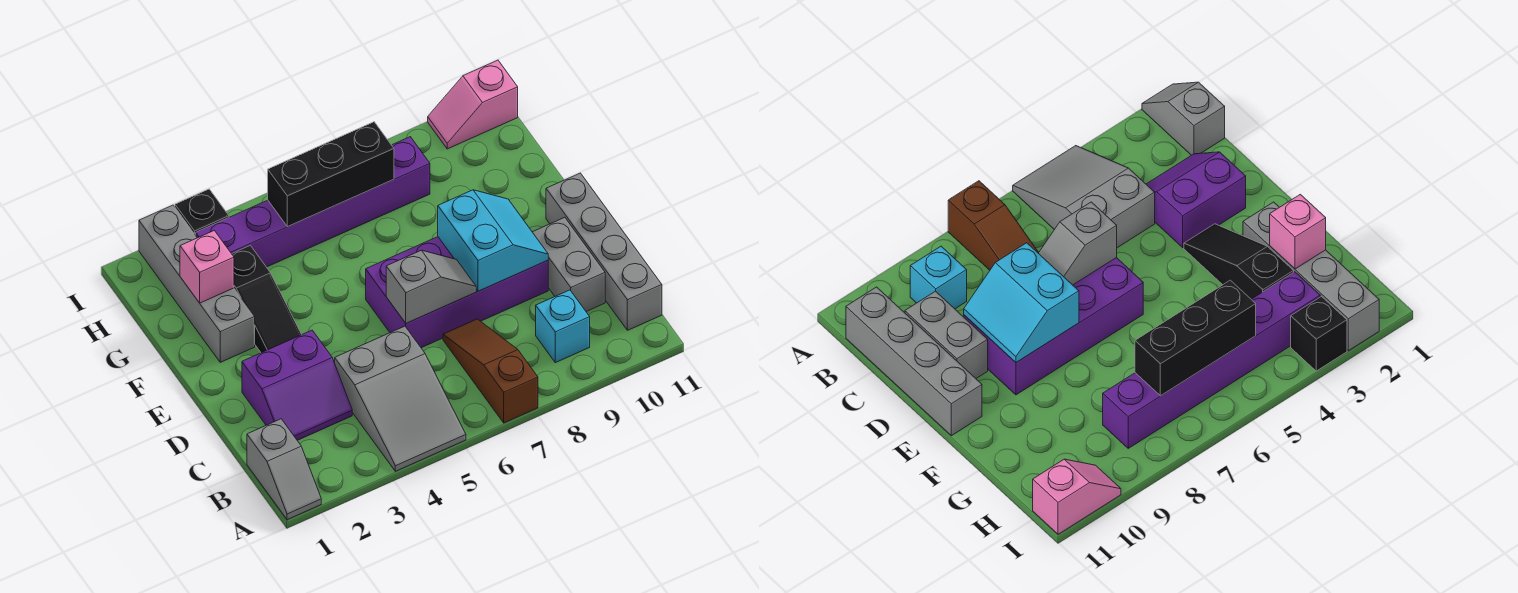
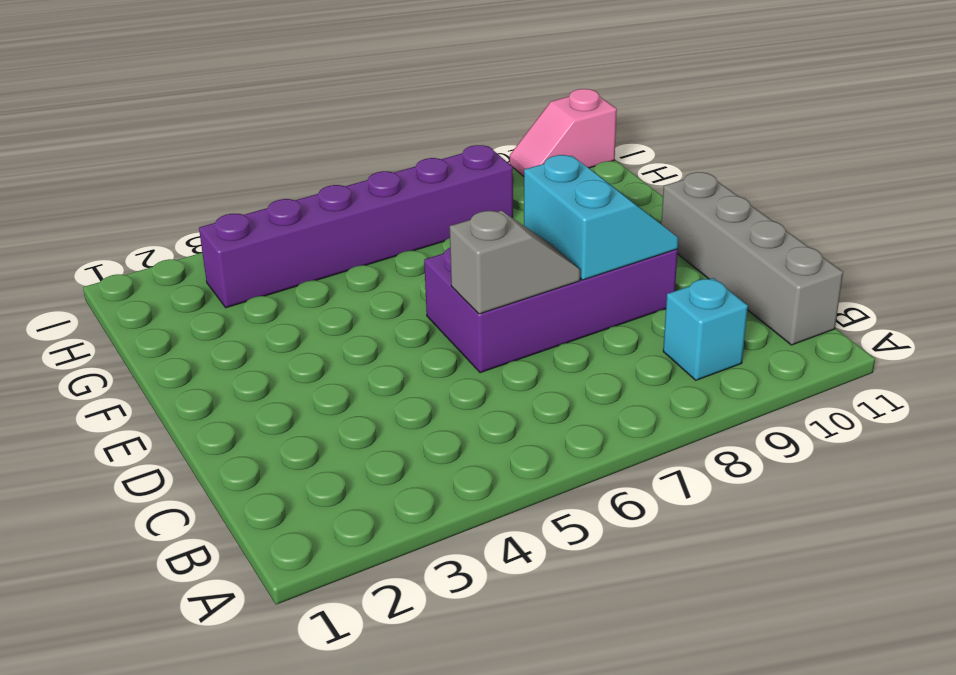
none -> grey 1x2 slope [247,419,321,520]
none -> grey 2x3 slope [335,326,466,471]
none -> brown 1x3 slope [443,319,538,423]

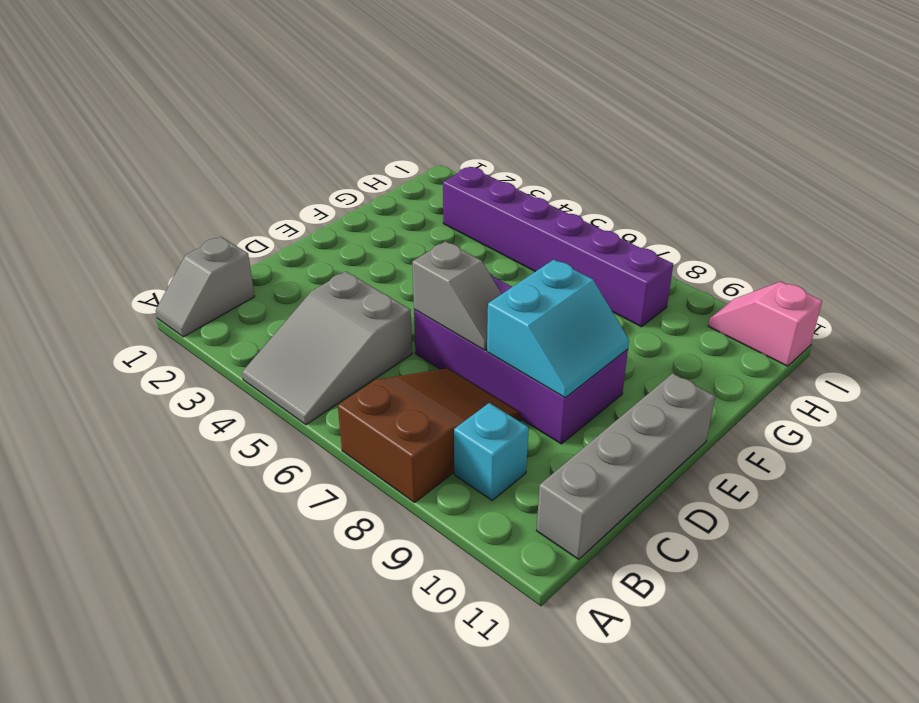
brown 2x3 slope [338,368,521,503] -> brown 1x3 slope [443,319,538,423]
none -> purple 2x2 slope [242,330,352,440]
none -> grey 1x2 brick [533,217,605,311]
none -> black 1x3 slope [232,245,302,353]

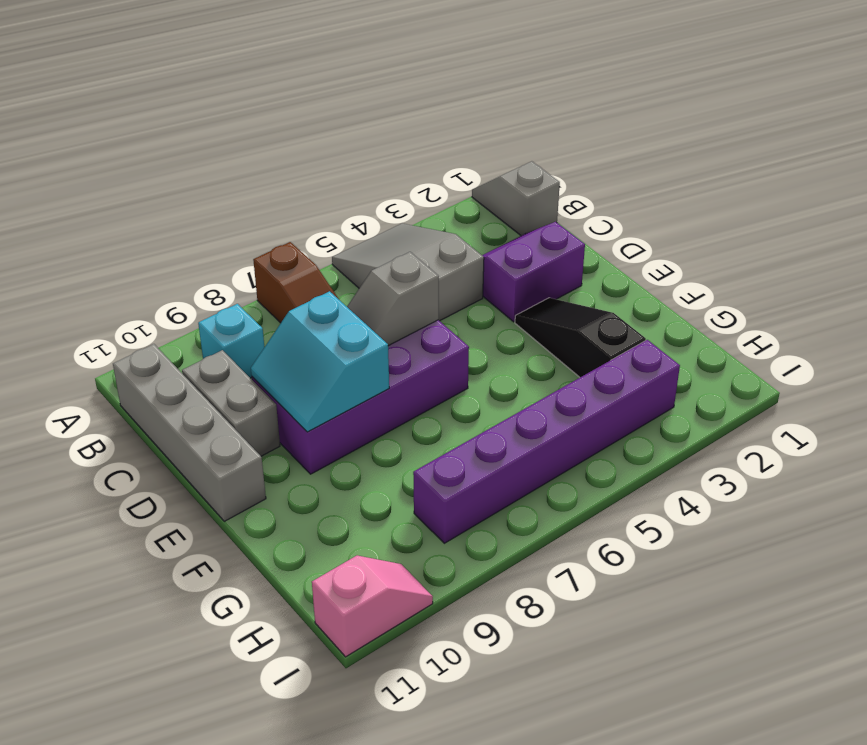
none -> grey 1x4 brick [139,205,255,362]
none -> black 1x1 brick [175,189,229,235]
none -> pink 1x1 brick [180,231,234,303]

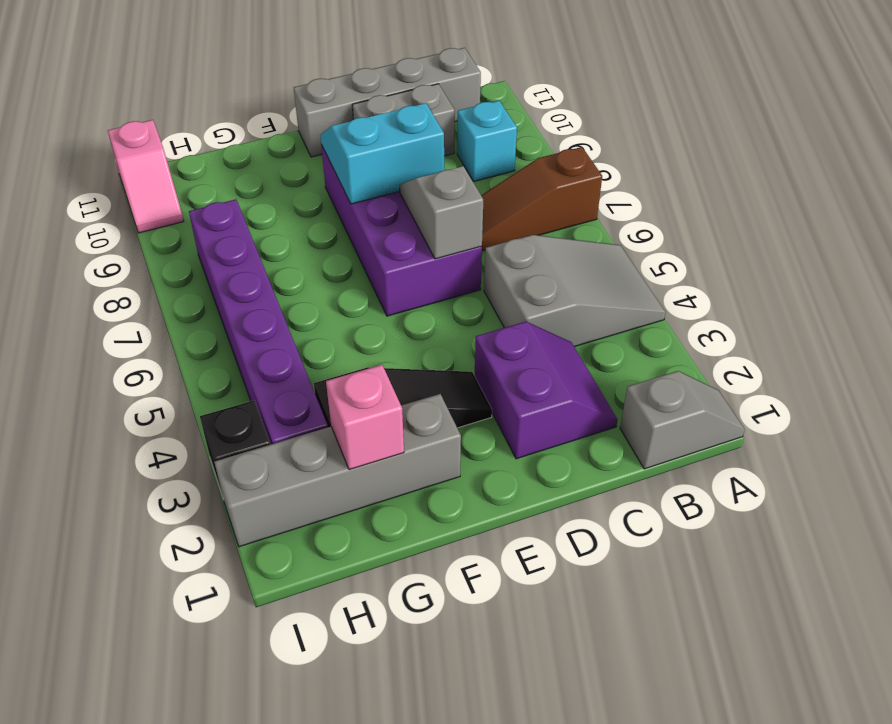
none -> black 1x3 brick [268,122,394,227]

